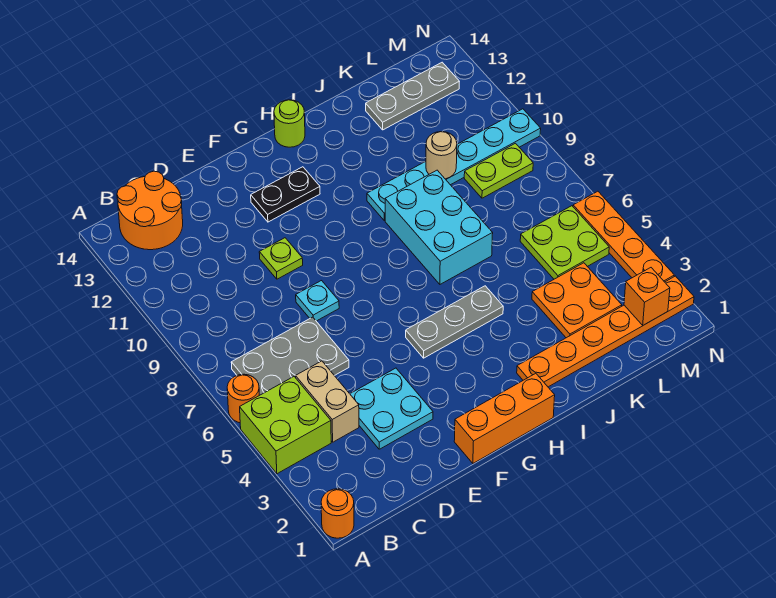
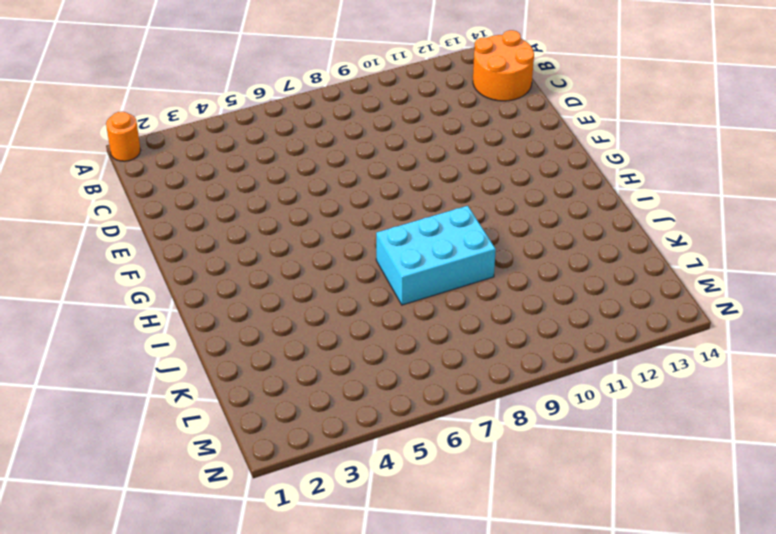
none -> lime 2x2 brick [240,377,331,474]
none -> orange 1x1 round brick [227,374,259,423]
none -> grey 2x3 plate [231,317,349,395]

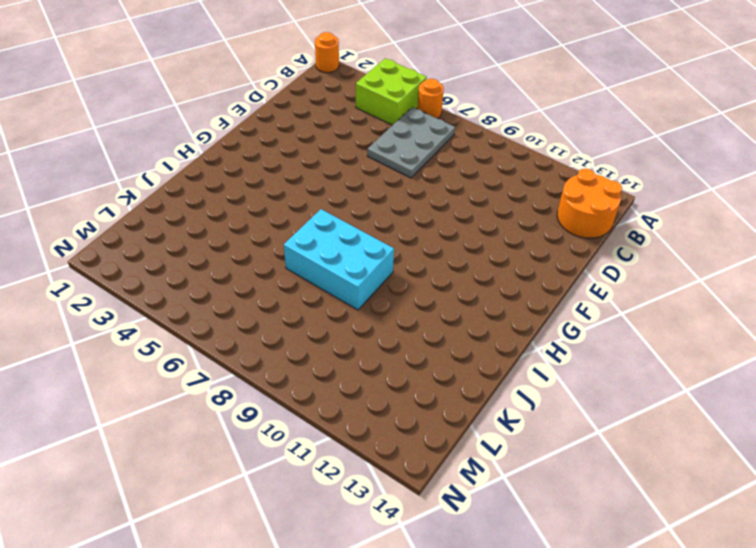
none -> tan 1x2 brick [296,361,359,442]
none -> cyan 2x2 plate [350,368,433,449]
none -> cyan 1x1 plate [296,281,339,321]

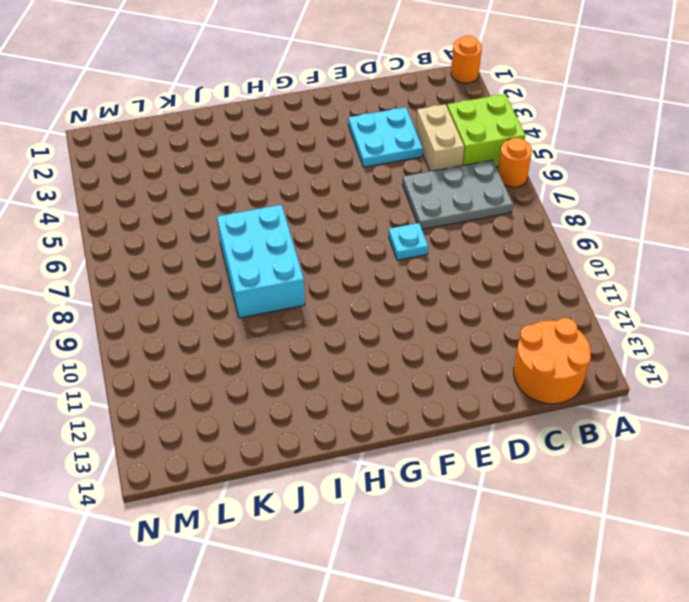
none -> lime 1x1 plate [259,238,303,279]
none -> orange 1x3 brick [454,373,555,463]
none -> black 1x2 plate [251,167,320,222]

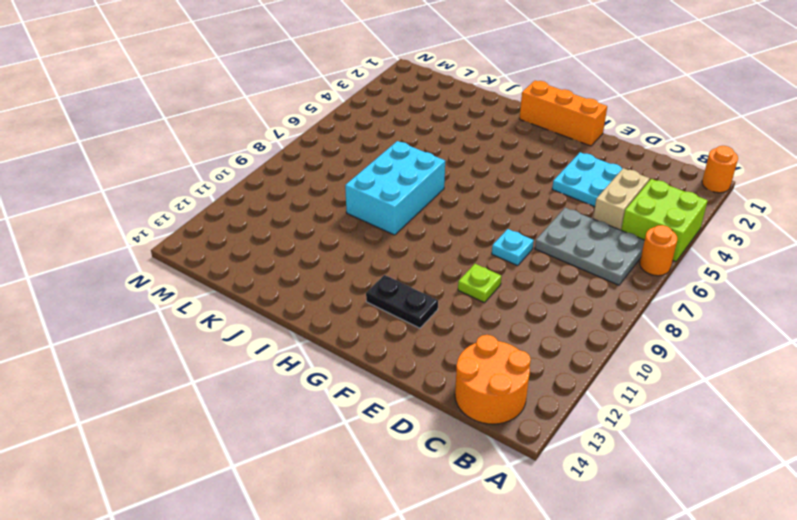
none -> grey 1x3 plate [406,286,503,358]
none -> lime 1x1 round brick [274,100,305,147]
none -> orange 1x6 plate [517,276,694,387]

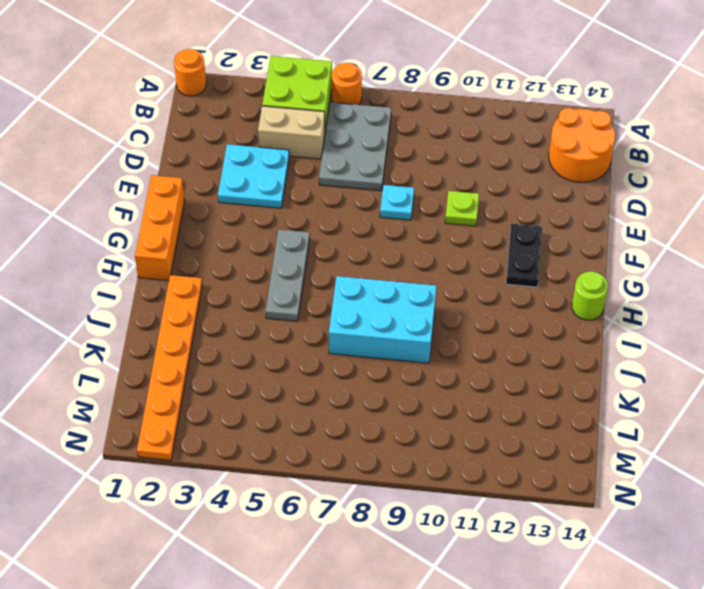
none -> cyan 1x6 plate [367,109,541,221]
none -> orange 2x2 plate [532,263,622,338]
none -> grey 1x3 plate [366,62,459,130]

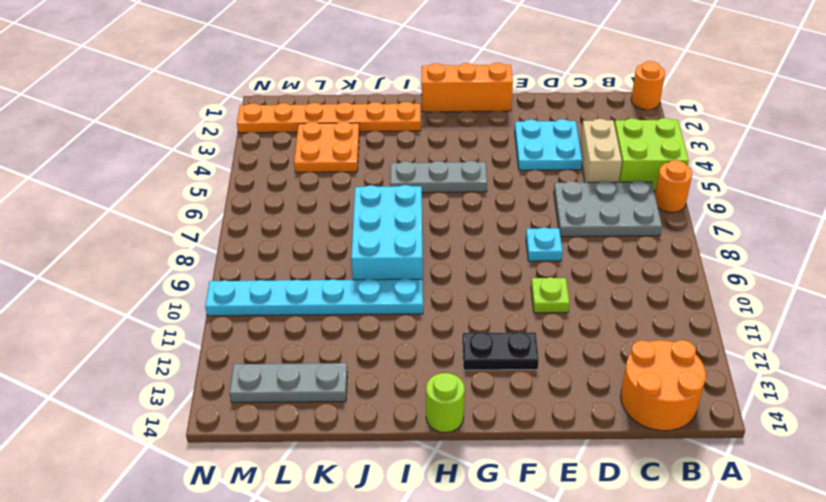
none -> lime 2x2 plate [520,206,609,279]
none -> lime 1x2 plate [464,143,533,198]
none -> orange 1x4 plate [573,191,674,282]

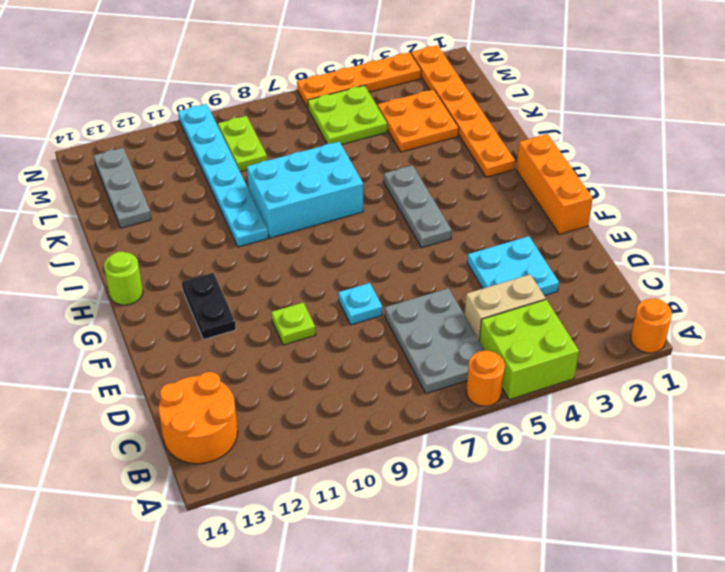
none -> tan 1x1 round brick [426,132,457,179]
none -> orange 1x1 brick [624,268,670,325]

